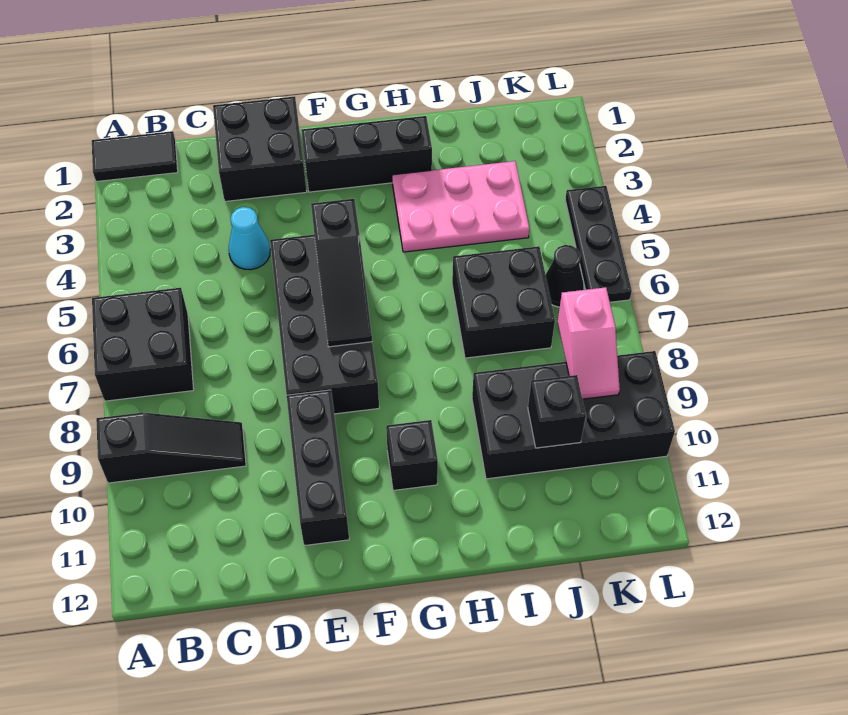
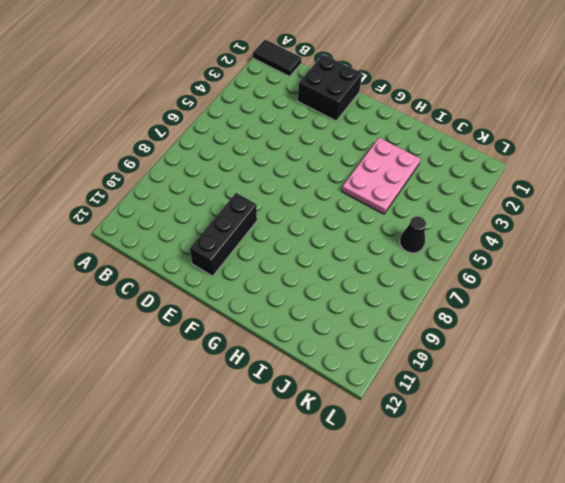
pink 2x3 plate [342,138,420,214] -> pink 2x3 plate turned to [392,161,529,252]
none -> black 2x2 brick [92,288,194,401]
none -> black 1x3 slope [96,413,246,483]
none -> cyan 1x1 cone [228,207,270,270]

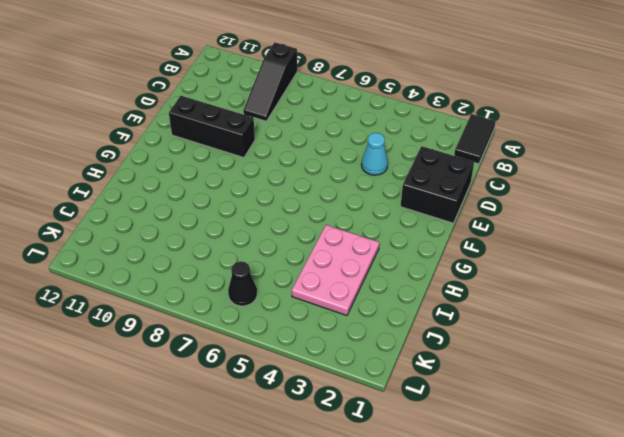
none -> black 2x2 brick [92,288,194,401]
none -> black 2x4 brick [270,235,379,414]
none -> black 1x3 brick [301,116,432,192]

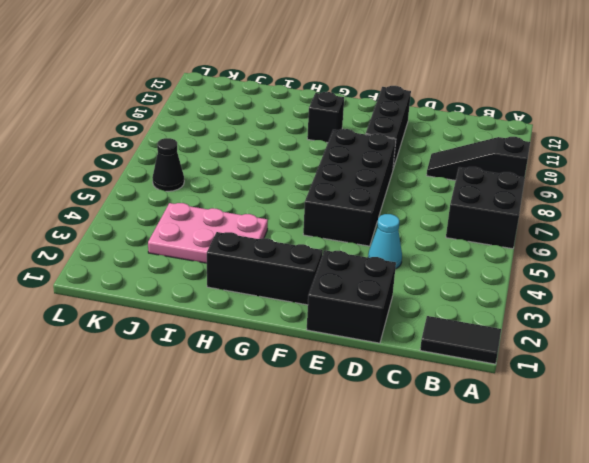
none -> black 2x2 brick [452,246,555,358]
none -> black 2x4 brick [472,351,675,479]
none -> black 1x3 plate [565,186,632,302]

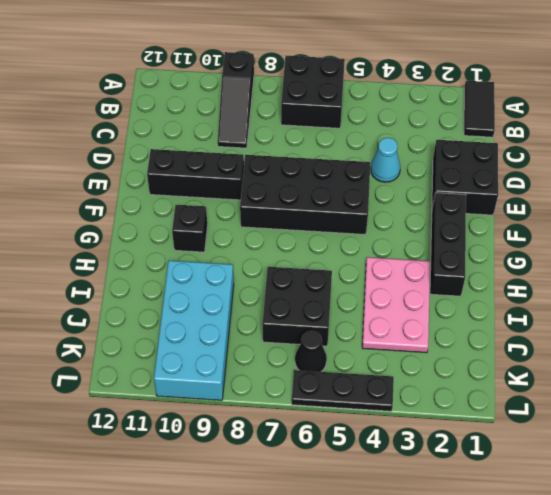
cyan 2x4 brick [154,261,234,400] -> black 2x4 brick [472,351,675,479]
none -> black 1x3 slope [311,199,372,347]
none -> black 1x1 brick [528,375,586,448]
none -> pink 1x2 slope [558,287,620,399]

